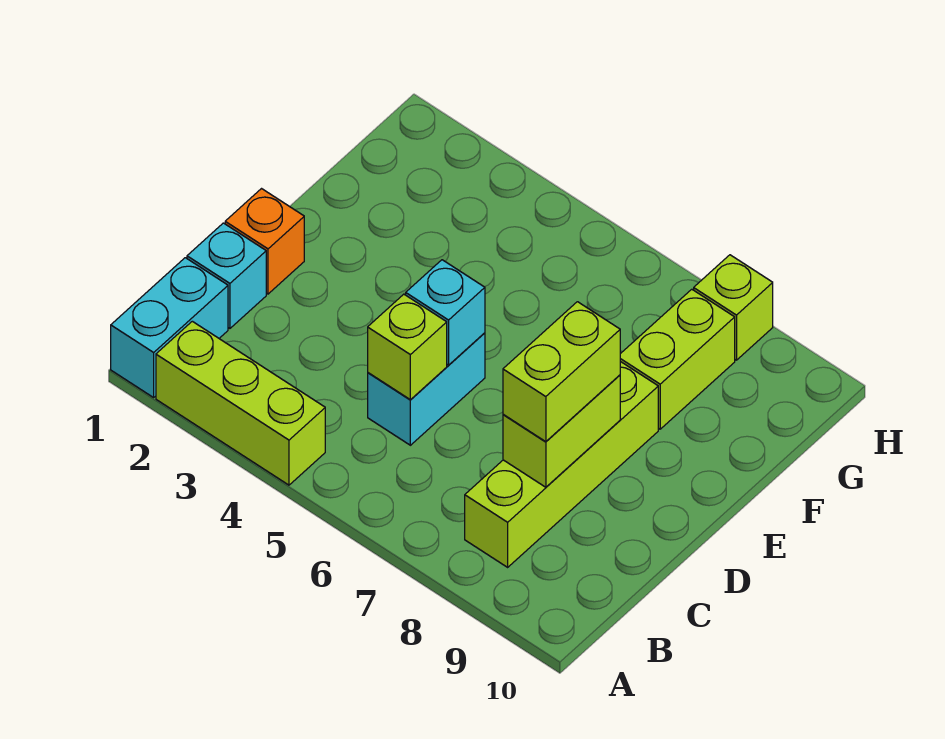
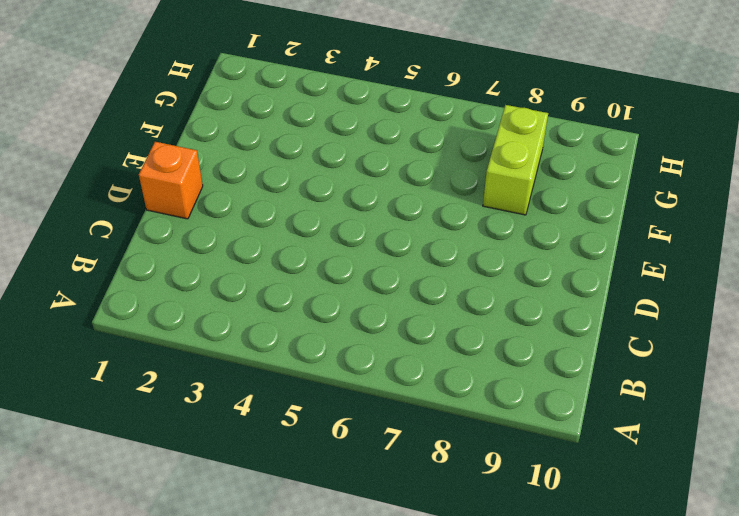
none -> cyan 1x2 brick [111,258,228,397]
none -> lime 1x3 brick [156,321,325,485]
none -> lime 1x4 brick [465,361,658,567]

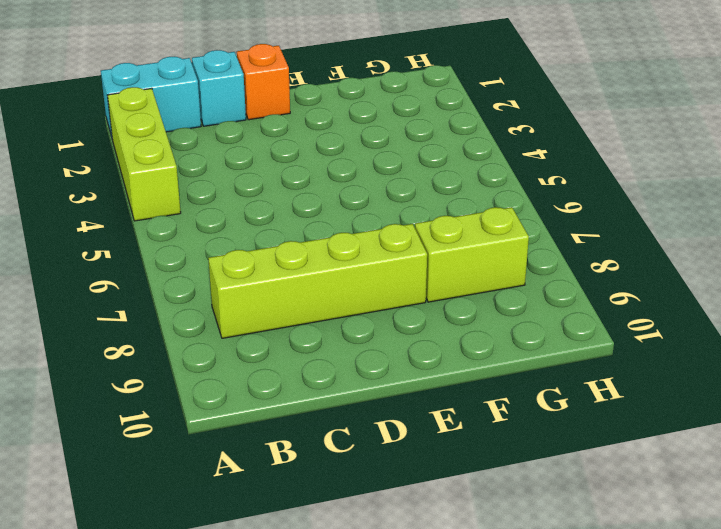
none -> cyan 1x2 brick [368,333,485,445]
none -> lime 1x1 brick [694,255,773,360]
none -> lime 1x1 brick [368,294,447,400]

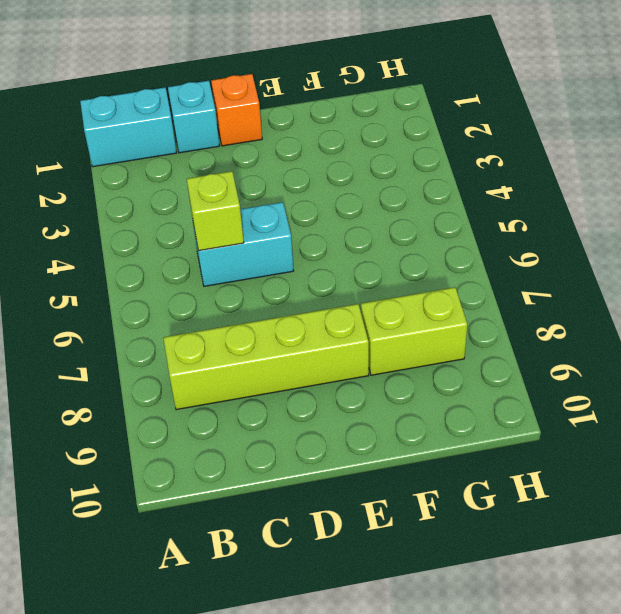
none -> lime 1x3 brick [156,321,325,485]
none -> lime 1x1 brick [694,255,773,360]
none -> lime 1x2 brick [503,375,620,487]

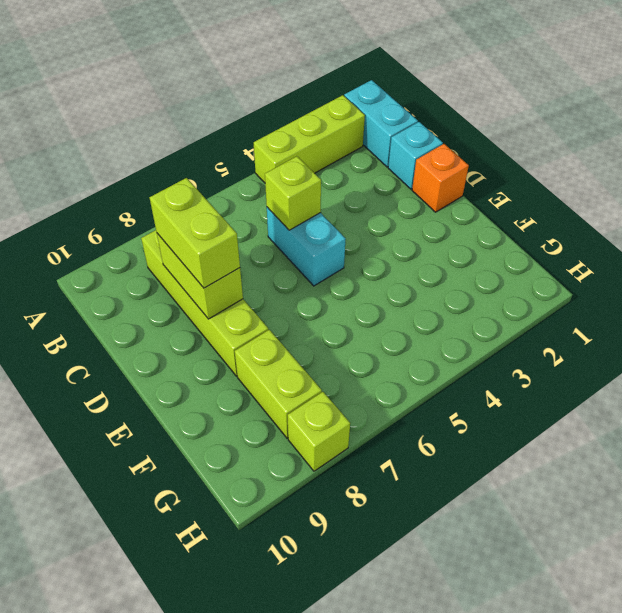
none -> cyan 1x1 brick [406,260,485,365]

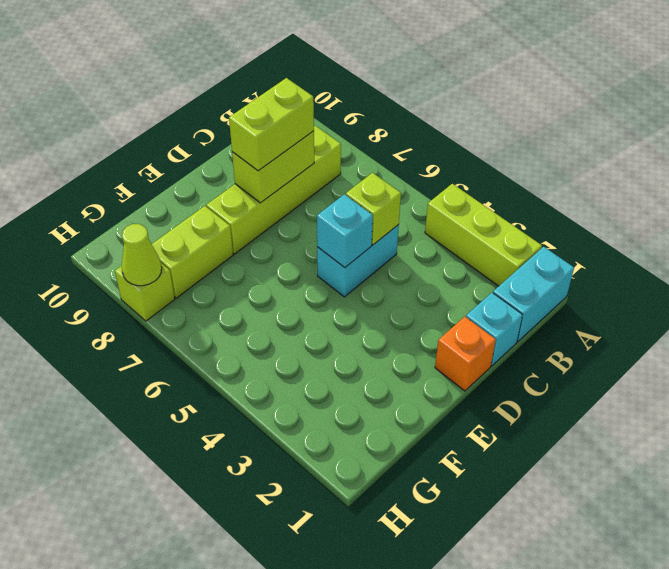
lime 1x1 cone [122,224,162,286] -> none

